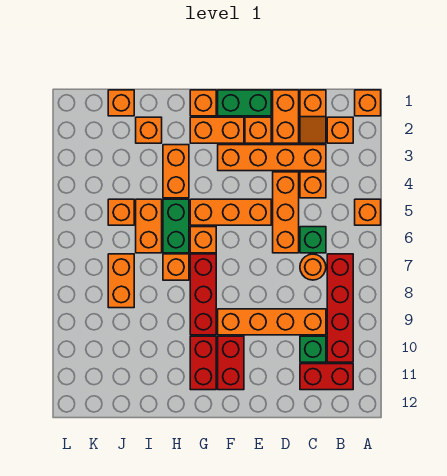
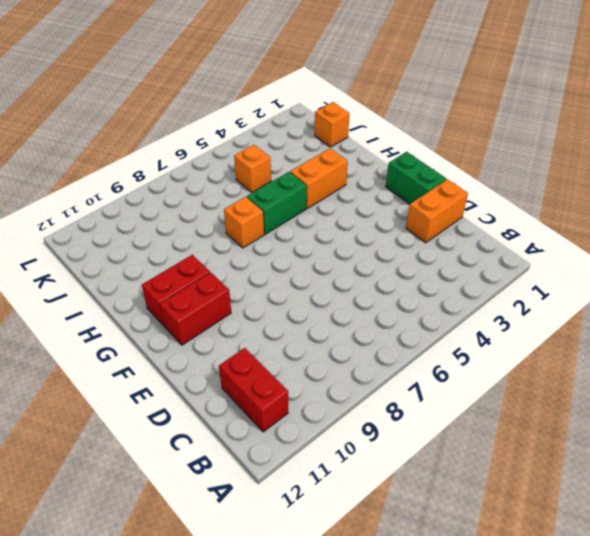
none -> orange 1x1 brick [355,90,381,116]
none -> orange 1x1 brick [355,199,381,225]
none -> orange 1x1 brick [327,117,353,143]
none -> red 1x4 brick [327,254,353,362]

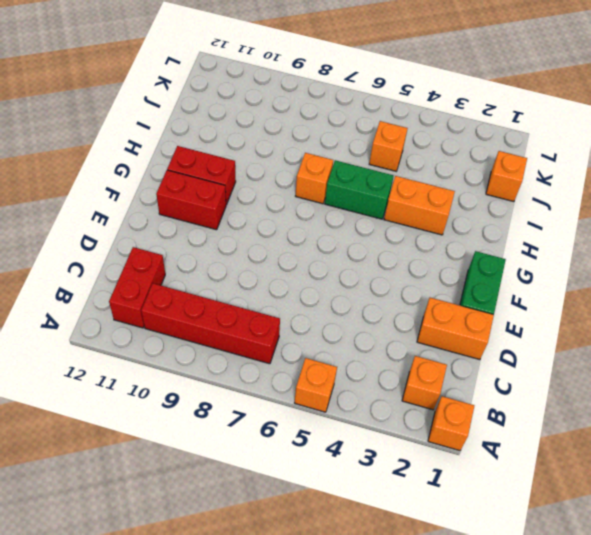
none -> orange 1x2 slope [300,90,326,143]
none -> orange 1x4 brick [218,145,326,171]
none -> orange 1x1 brick [300,172,326,198]
none -> green 1x1 brick [300,227,326,253]

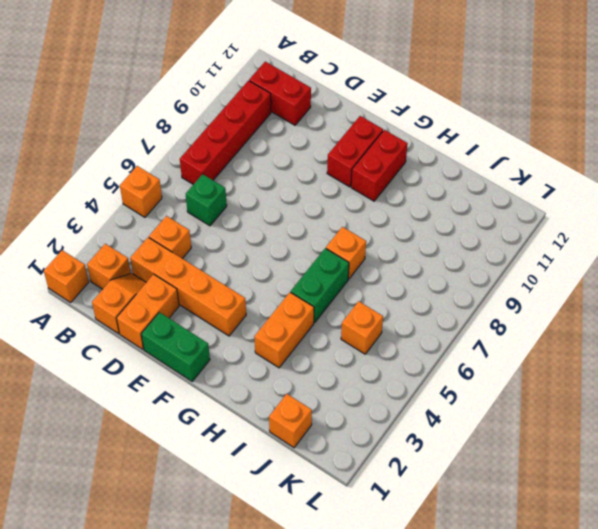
none -> orange 1x1 round brick [300,254,326,280]
none -> orange 1x4 brick [218,309,326,335]
none -> green 1x1 brick [300,336,326,362]
none -> orange 1x3 brick [273,172,299,253]

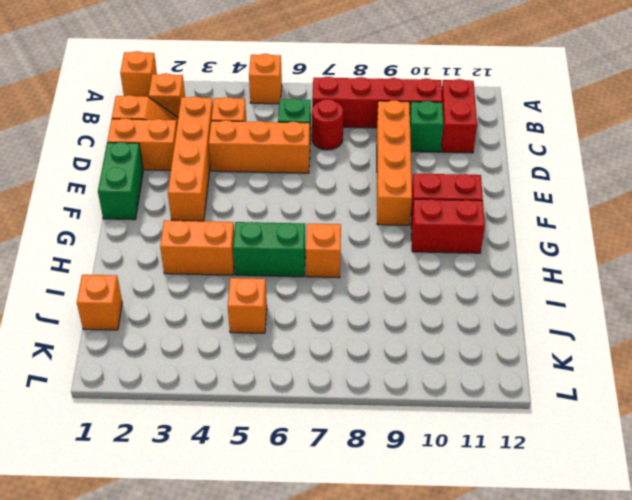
red 1x1 round brick [312,99,343,150] -> orange 1x1 round brick [300,254,326,280]
none -> orange 1x1 brick [245,117,271,143]
none -> orange 1x3 brick [190,199,271,225]
none -> orange 1x2 brick [190,117,244,143]
none -> orange 1x1 brick [190,90,216,116]

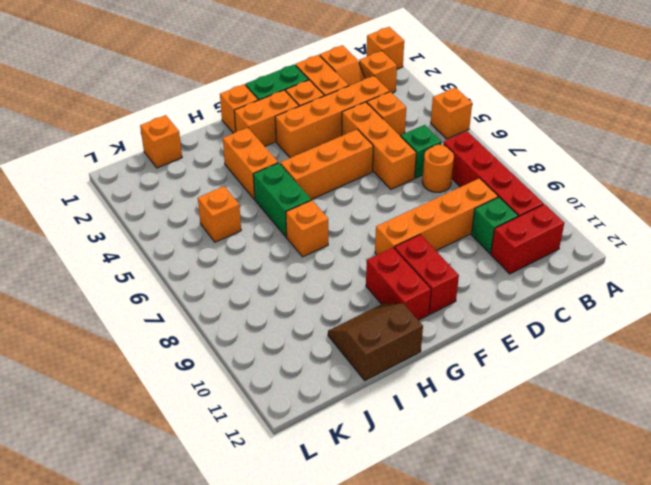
brown 2x2 slope [328,303,423,380] -> none
none -> orange 1x1 brick [190,227,216,253]
none -> red 1x3 brick [190,254,216,335]
none -> orange 1x1 brick [136,117,162,143]
none -> orange 1x2 brick [136,199,162,253]

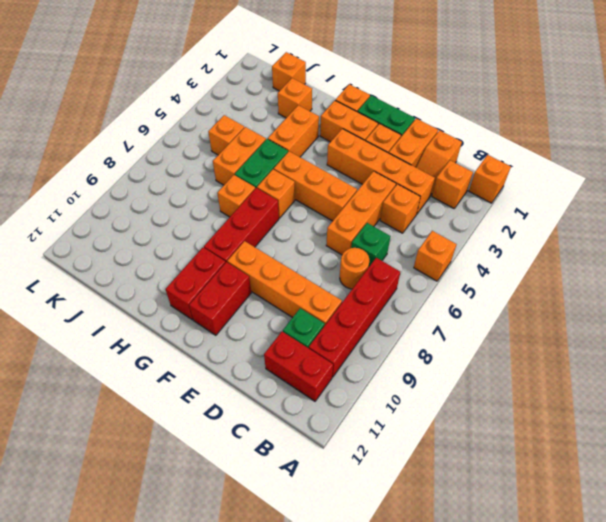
none -> orange 1x2 brick [108,254,134,308]

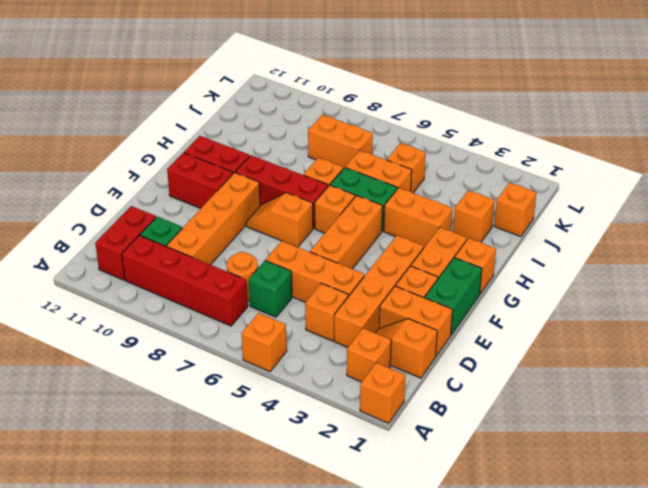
orange 1x2 slope [246,193,313,247] -> none

